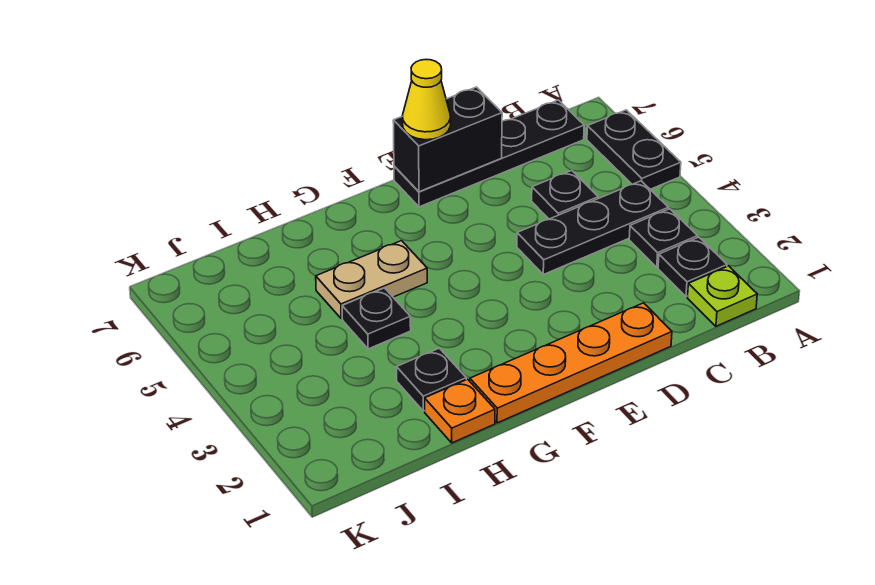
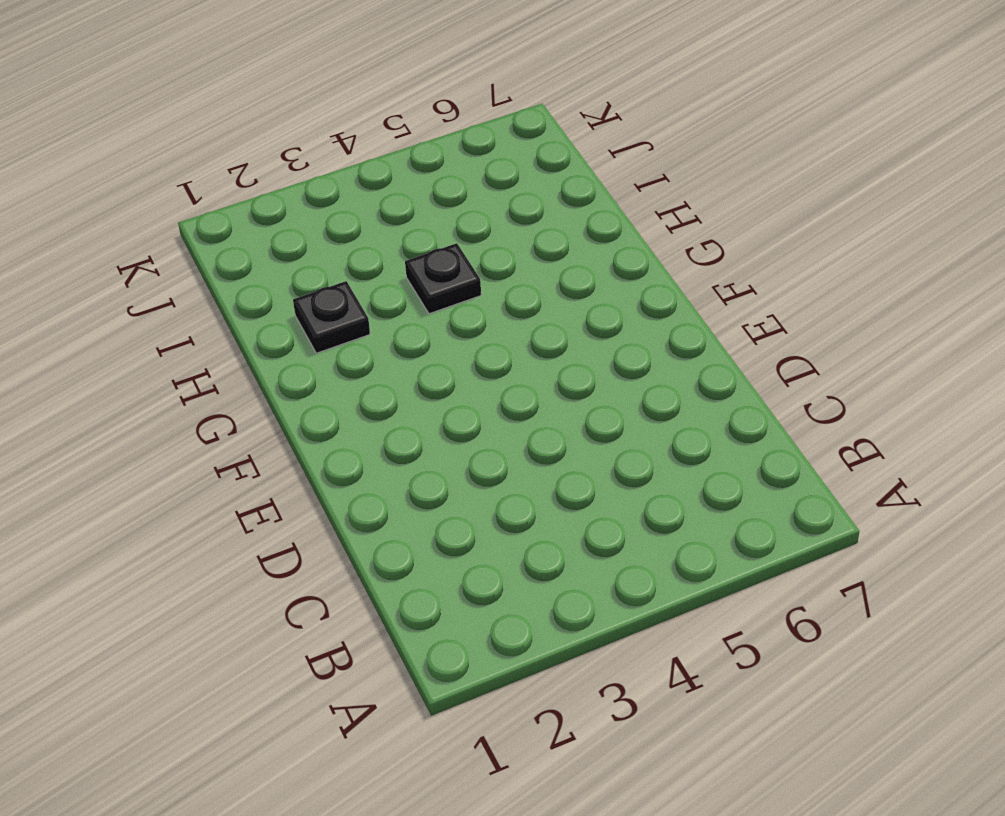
none -> black 1x2 plate [587,110,681,189]
none -> lime 1x1 plate [688,266,757,326]
none -> black 1x1 plate [658,237,727,297]

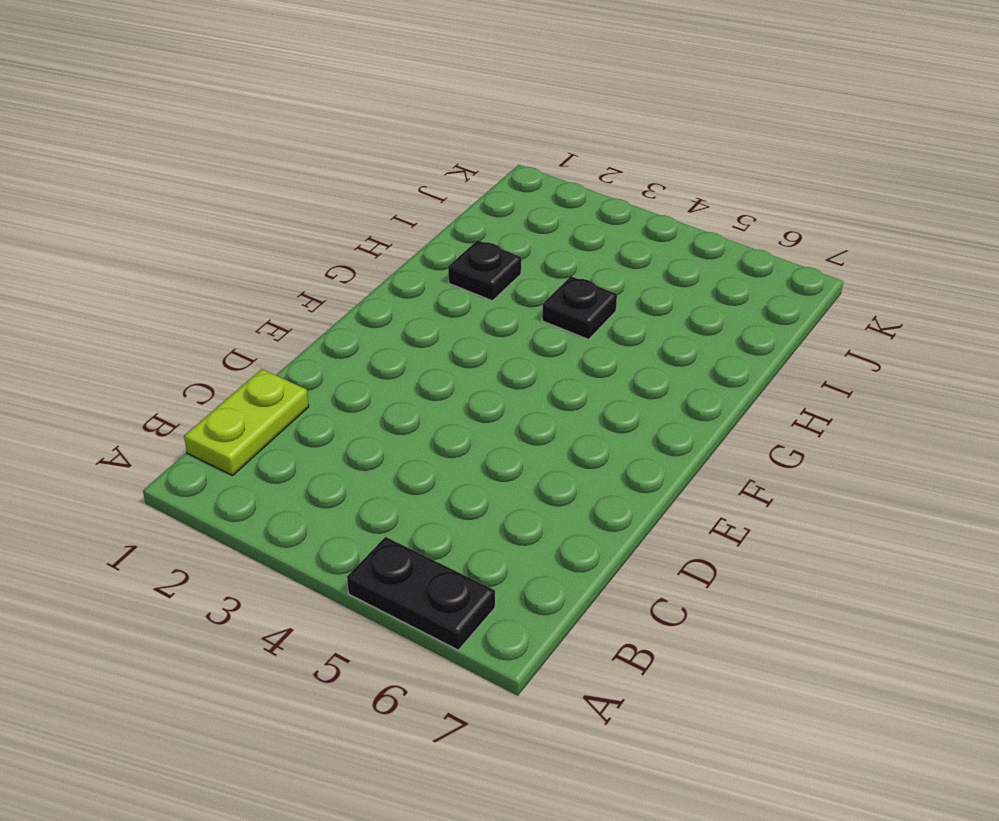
lime 1x2 plate [184,369,309,476] -> lime 1x1 plate [688,266,757,326]
none -> black 1x1 plate [658,237,727,297]
none -> black 1x1 plate [629,209,697,267]
none -> black 1x3 plate [517,181,668,275]

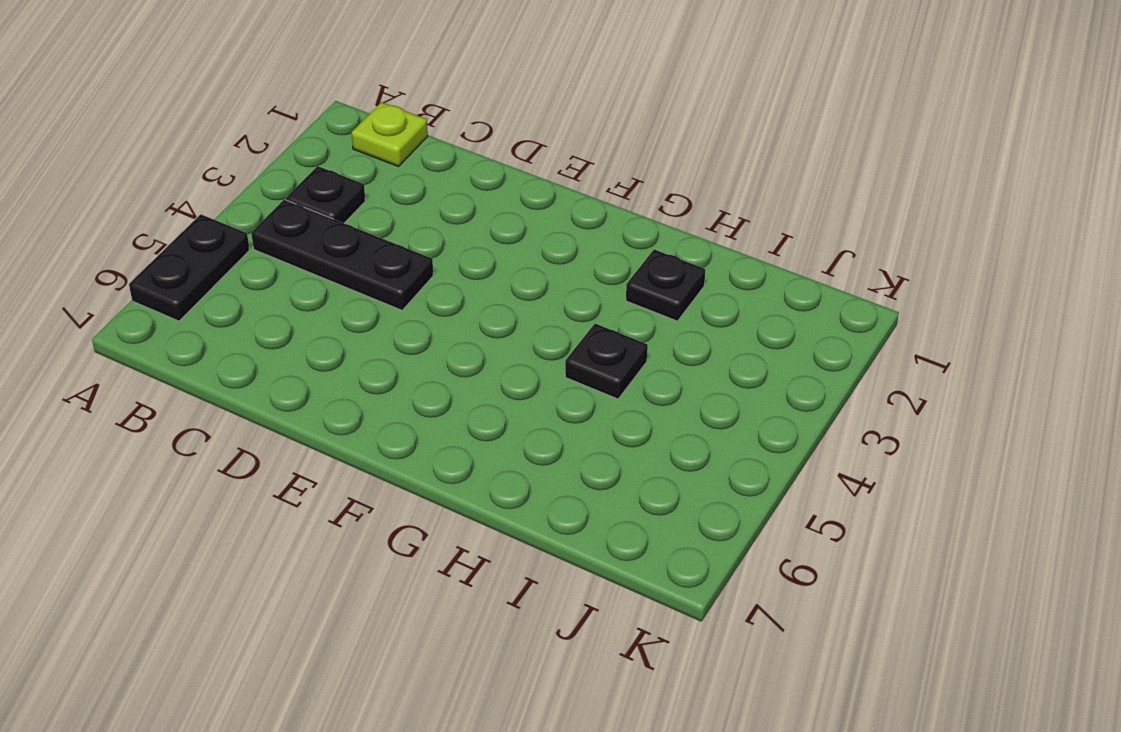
none -> black 1x1 plate [658,237,727,297]
none -> black 1x4 plate [394,100,584,207]
none -> black 1x1 plate [532,170,598,219]

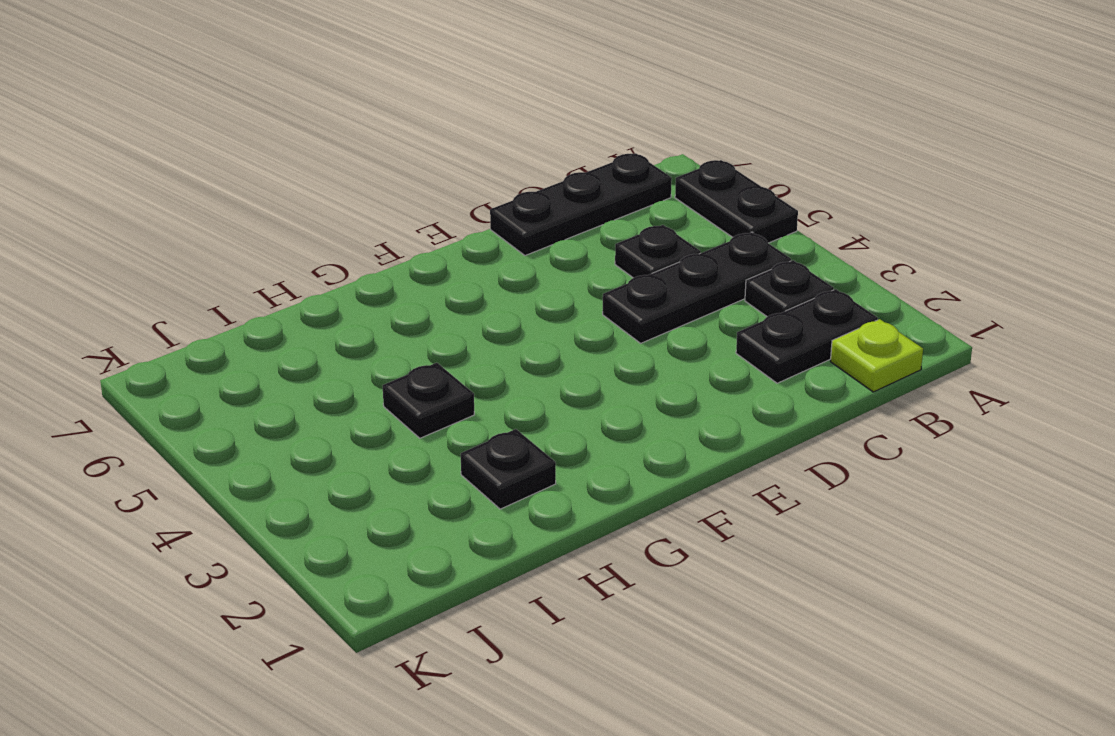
black 1x2 plate [736,289,878,383] -> black 1x1 plate [658,237,727,297]
black 1x3 plate [490,153,672,255] -> black 1x4 plate [394,100,584,207]
none -> orange 1x4 plate [470,303,672,423]
none -> tan 1x2 plate [316,241,427,319]
none -> orange 1x1 plate [425,379,495,443]

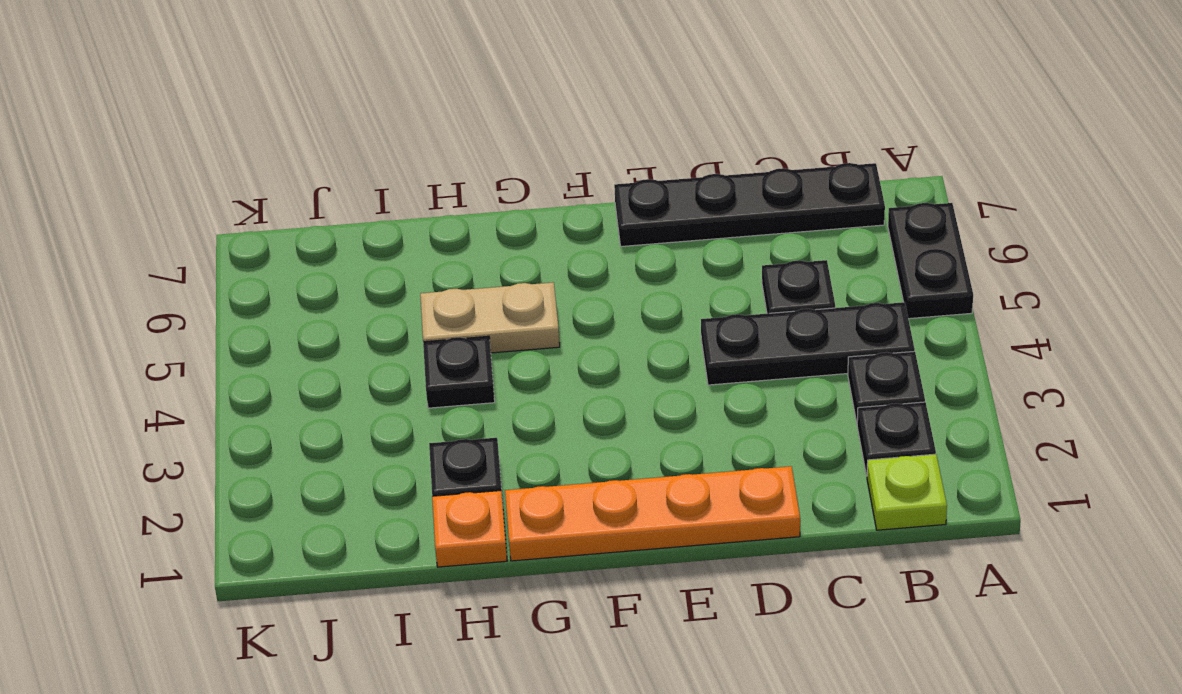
none -> black 1x2 brick [393,87,502,192]
none -> yellow 1x1 cone [402,60,451,140]

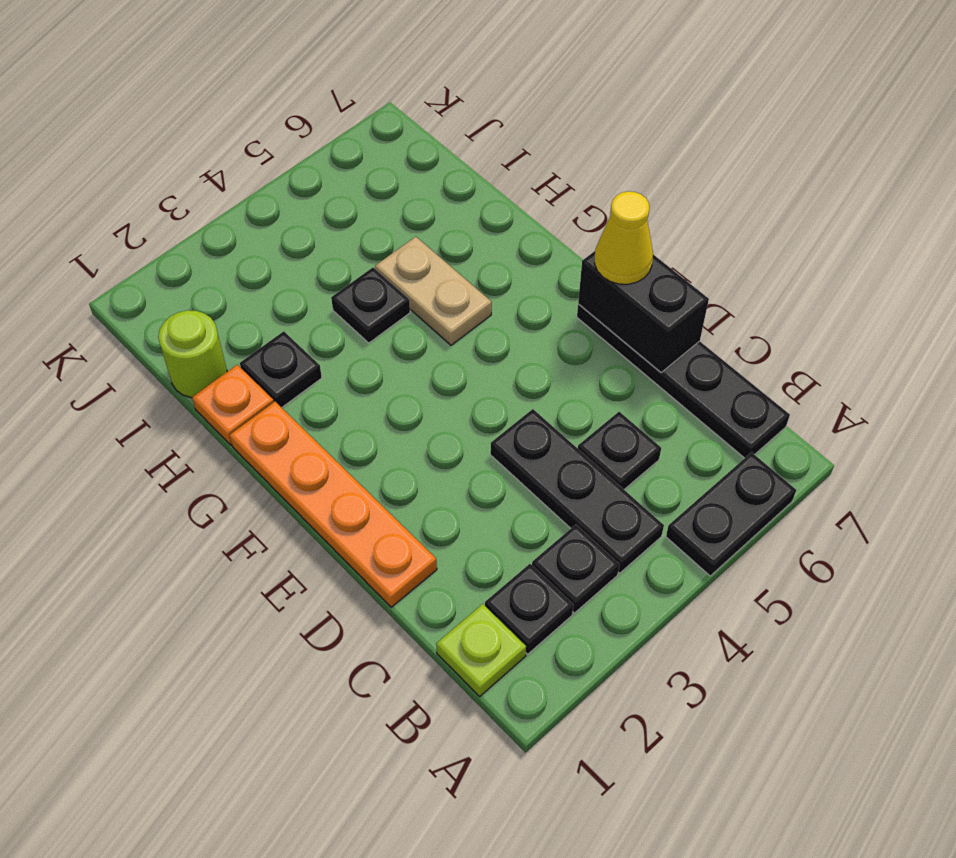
lime 1x1 round brick [158,310,227,398] -> none

